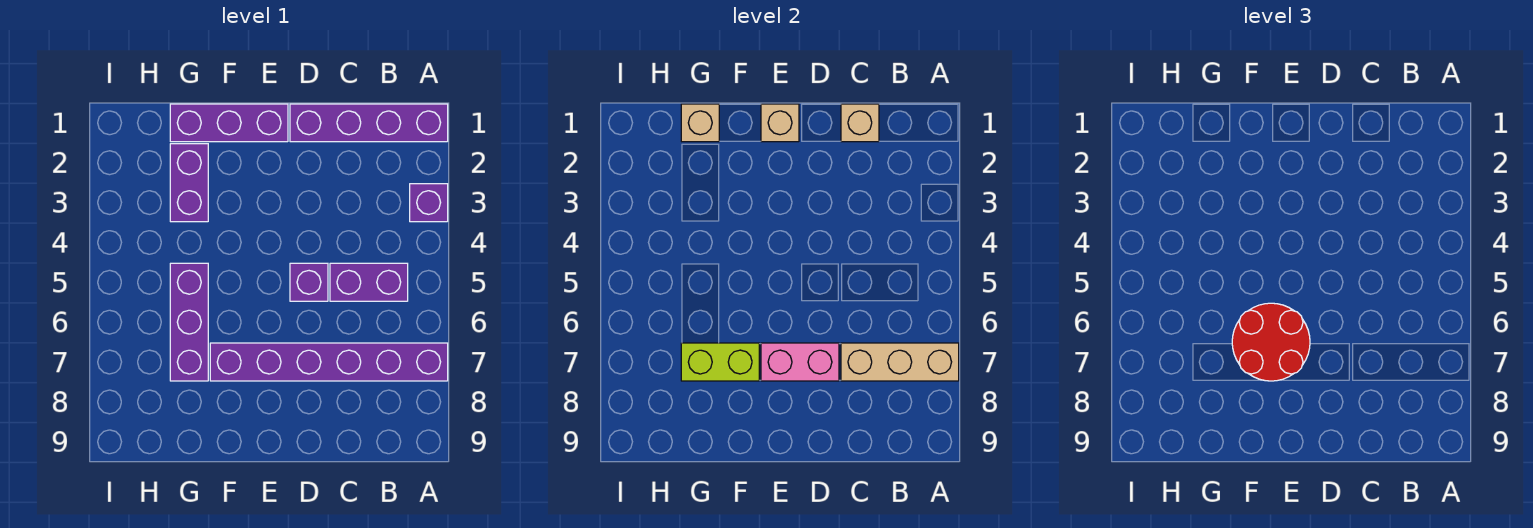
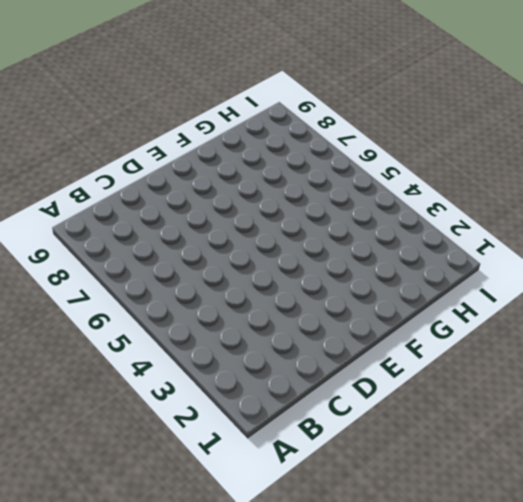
none -> purple 1x4 brick [290,104,448,142]
none -> purple 1x1 brick [410,184,448,222]
none -> purple 1x6 brick [210,343,448,381]

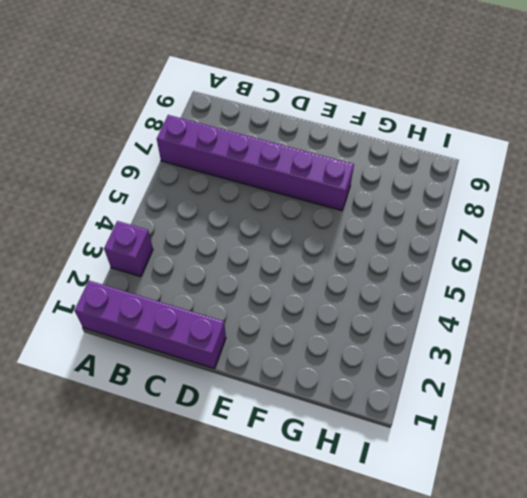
none -> purple 1x2 brick [330,263,408,301]
none -> purple 1x1 brick [290,263,328,301]
none -> purple 1x3 brick [170,104,288,142]

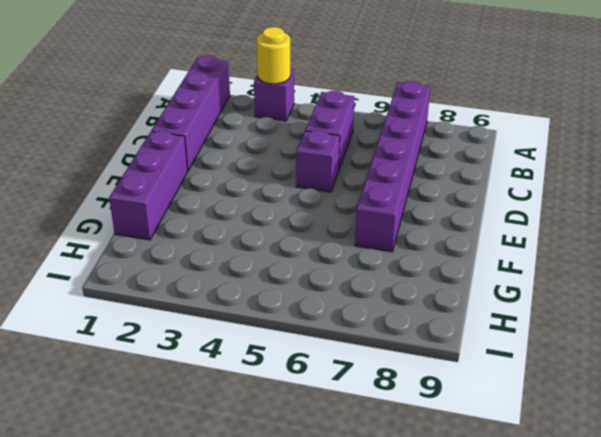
yellow 1x1 round brick [256,27,290,84] -> none
none -> purple 1x2 brick [170,144,208,222]
none -> purple 1x3 brick [170,263,208,381]
none -> tan 1x3 brick [841,343,959,381]

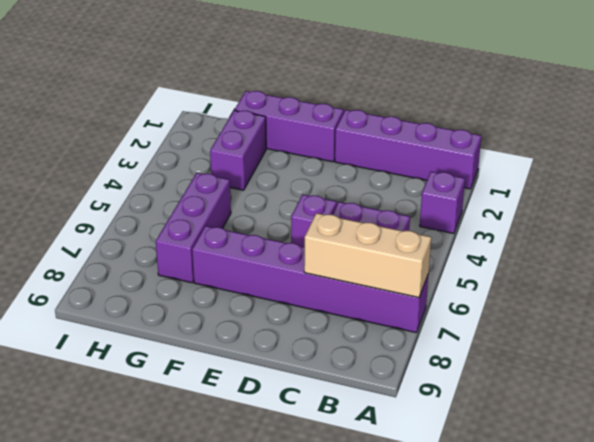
none -> tan 1x1 brick [841,104,879,142]
none -> pink 1x2 brick [761,343,839,381]
none -> tan 1x1 brick [761,104,799,142]

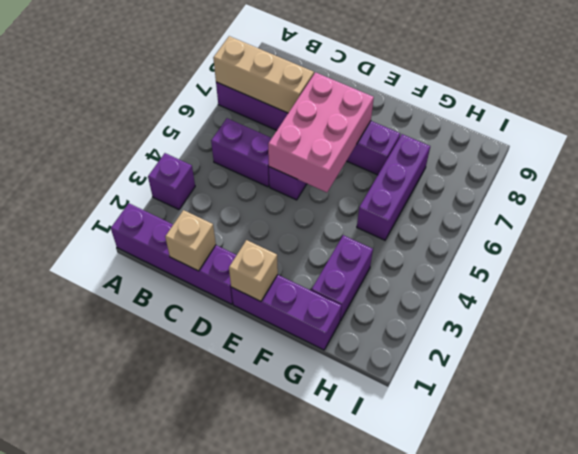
pink 2x3 brick [268,73,374,192] -> pink 1x2 brick [761,343,839,381]
none -> lime 1x2 brick [681,343,759,381]
none -> tan 1x1 brick [681,104,719,142]
none -> red 2x2 round brick [1232,303,1310,381]

